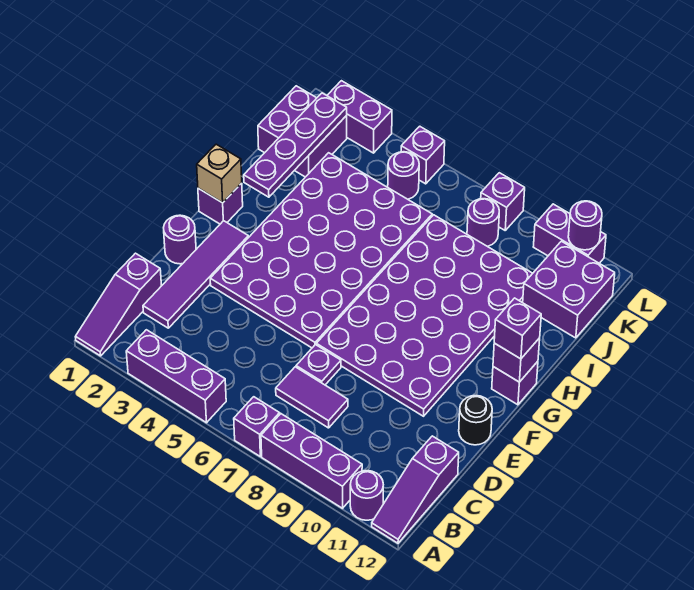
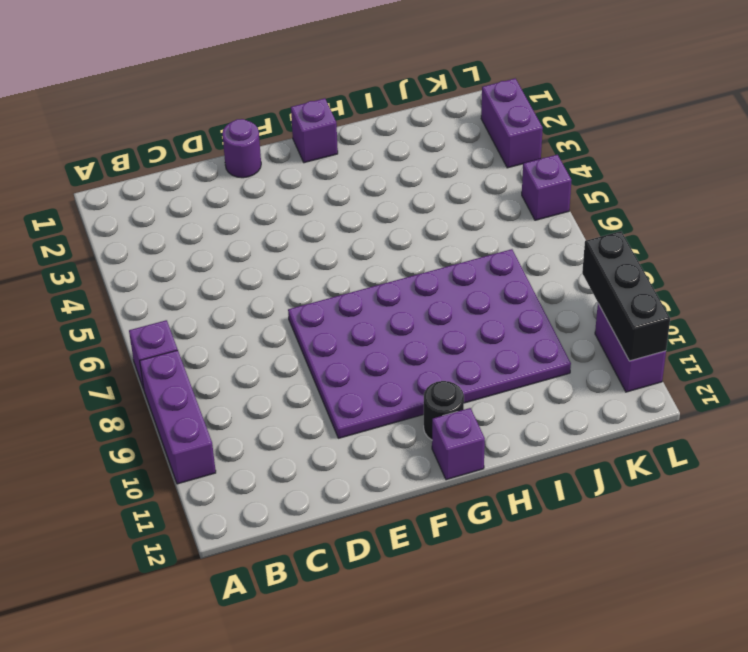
black 1x1 round brick [424,381,464,440] -> black 1x1 round brick moved to [459,396,492,445]
black 1x3 brick [582,231,670,361] -> purple 1x1 round brick [568,201,602,250]
none -> purple 1x3 slope [76,253,162,356]
none -> purple 1x3 brick [126,330,226,423]
none -> purple 1x1 round brick [350,471,383,520]

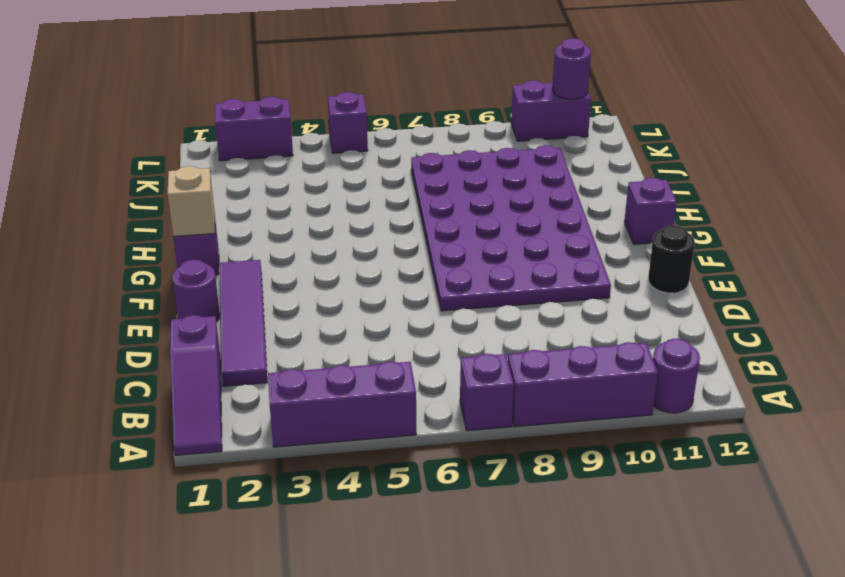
none -> purple 1x3 slope [372,436,459,543]
none -> purple 1x2 tile [276,367,348,428]
none -> purple 1x1 plate [296,345,341,385]

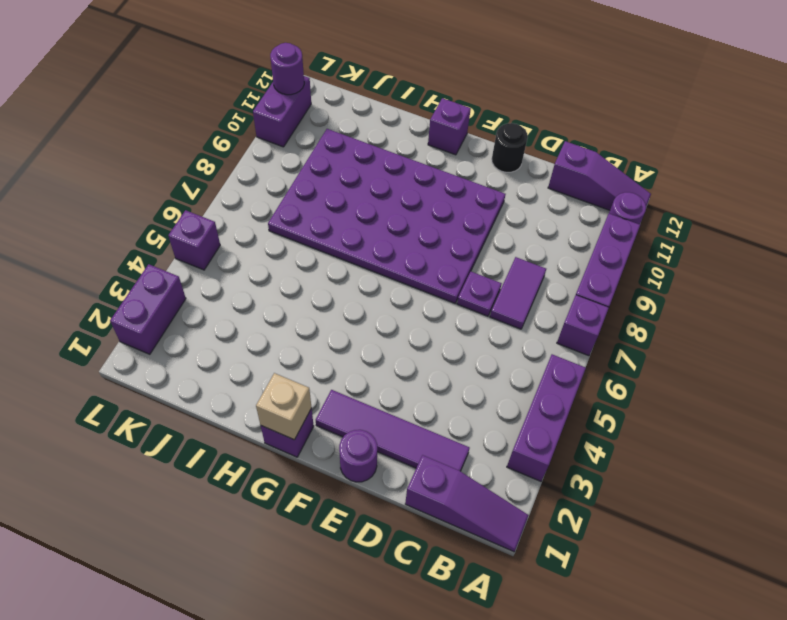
none -> purple 4x6 plate [210,153,432,348]
none -> purple 2x2 brick [258,86,347,177]
none -> purple 2x2 brick [523,241,615,338]

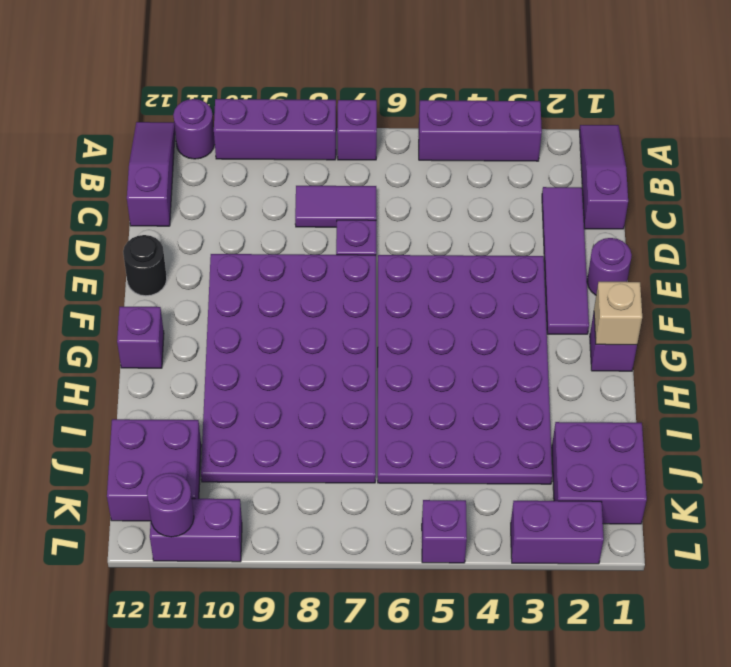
none -> purple 1x1 round brick [388,152,419,199]
none -> purple 1x1 round brick [467,199,499,246]
none -> purple 1x1 brick [481,173,525,230]

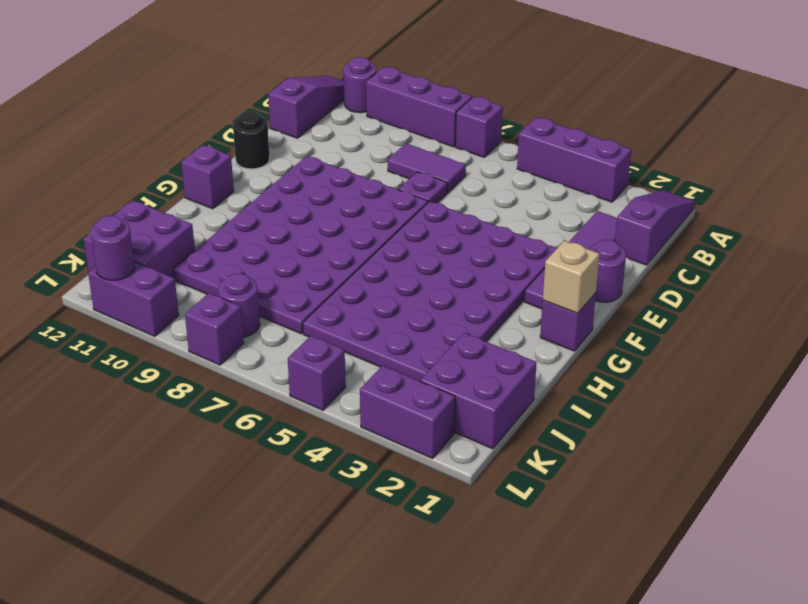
none -> purple 1x1 round brick [388,152,419,199]
none -> purple 1x1 brick [493,338,540,382]
none -> purple 1x4 plate [244,93,347,197]

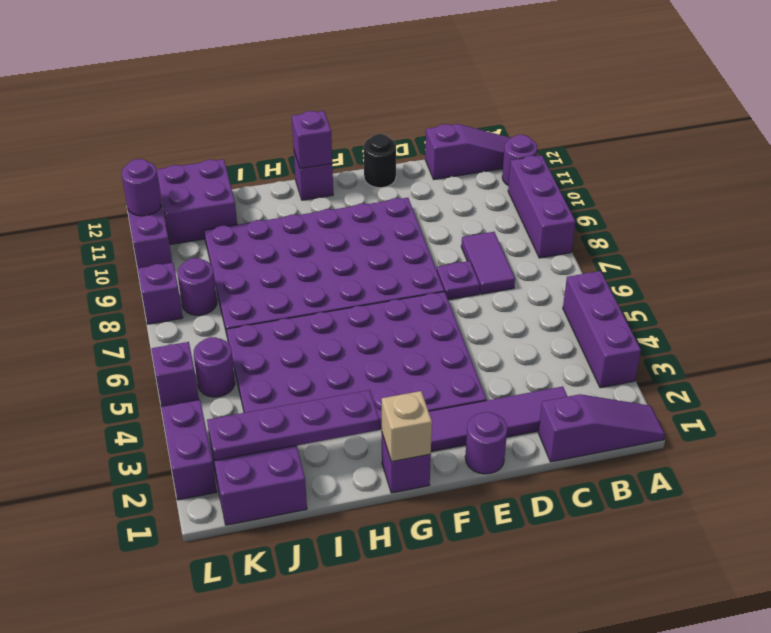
none -> purple 1x1 brick [234,397,280,456]
none -> purple 1x1 brick [494,298,541,359]

